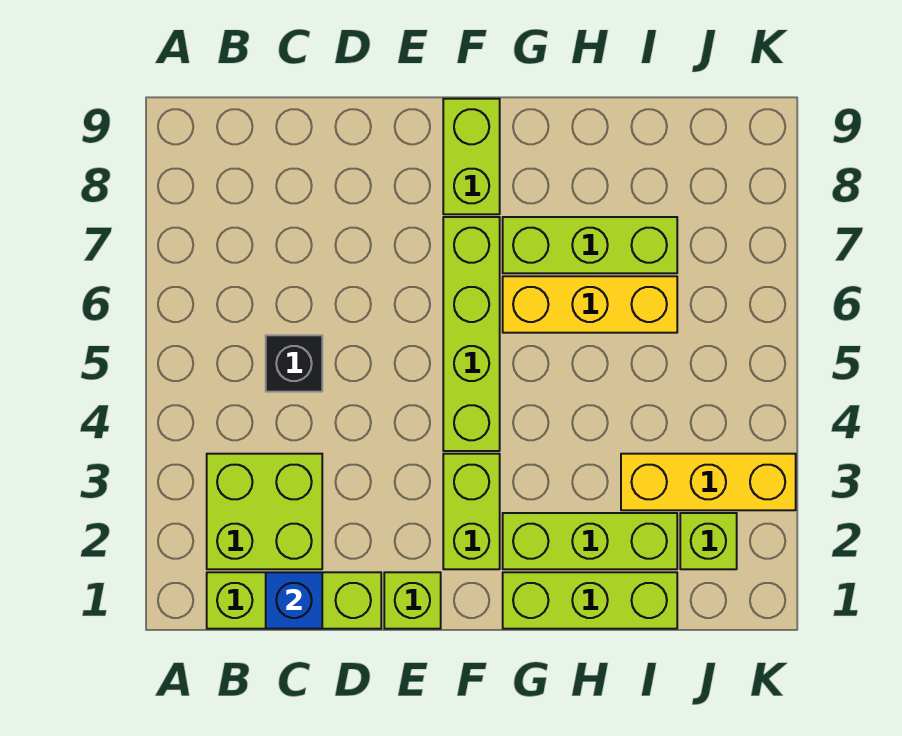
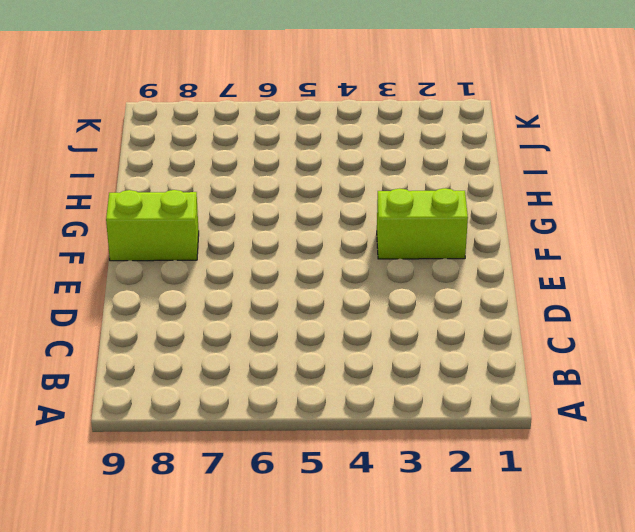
none -> lime 1x3 brick [207,572,381,629]
none -> lime 2x2 brick [207,454,322,569]
none -> black 1x1 brick [266,335,322,392]

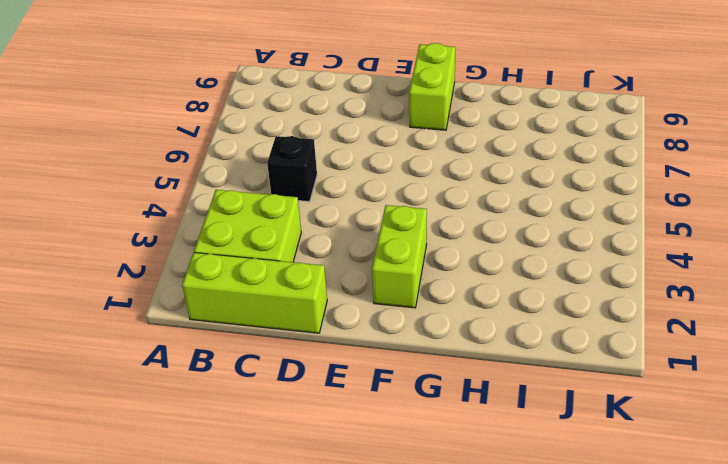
none -> lime 1x1 brick [384,572,441,629]
none -> lime 1x4 brick [443,217,500,451]
none -> lime 1x3 brick [503,572,677,629]

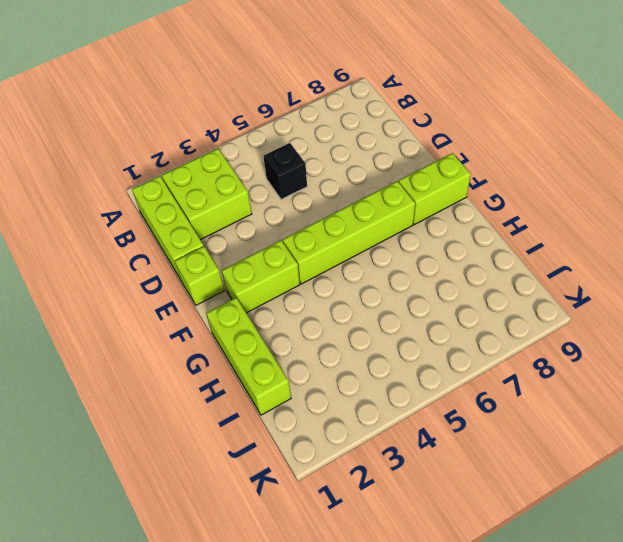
none -> lime 1x3 brick [503,513,677,569]
none -> yellow 1x3 brick [503,276,677,333]
none -> lime 1x3 brick [503,217,677,273]

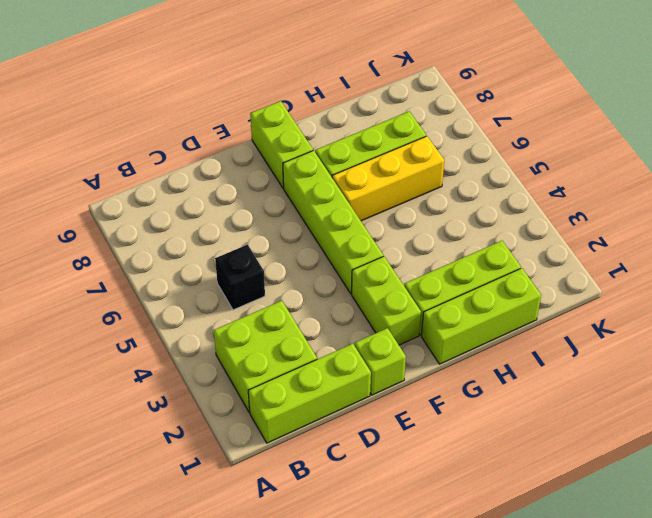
none -> yellow 1x3 brick [621,454,796,510]
none -> lime 1x1 brick [680,513,737,569]
none -> blue 1x1 brick [266,572,322,629]

